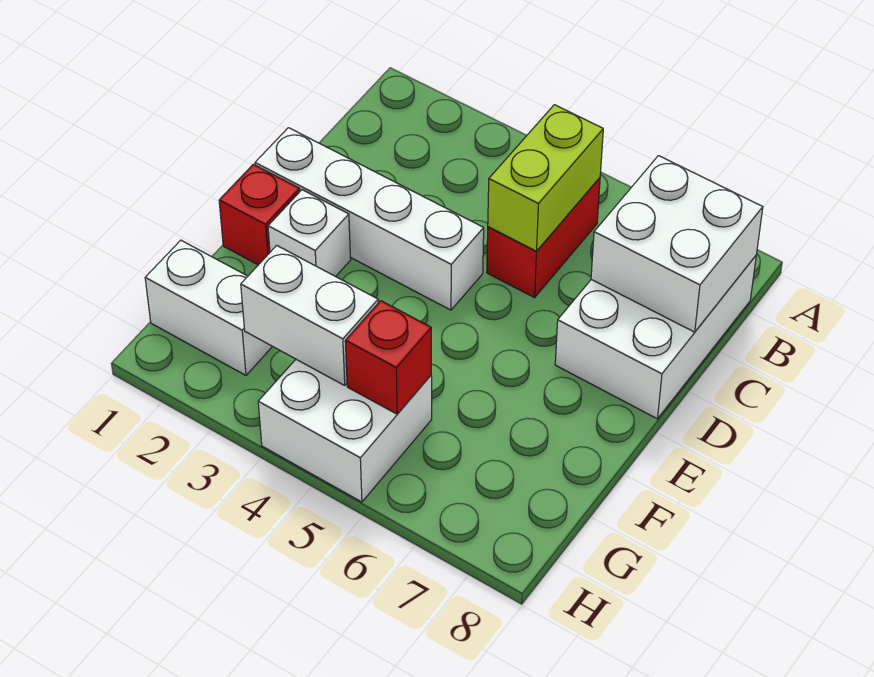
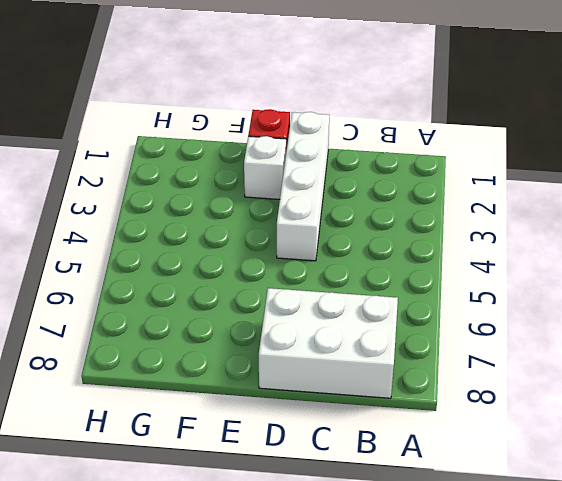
none -> red 1x2 brick [487,178,600,298]
none -> white 1x2 brick [145,240,272,375]

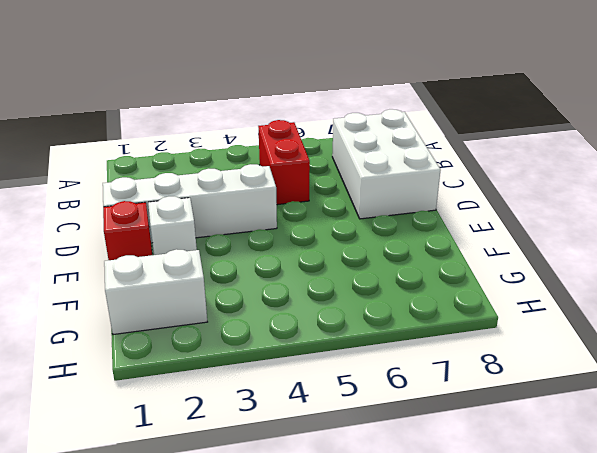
none -> white 2x2 brick [258,359,432,502]
none -> lime 1x2 brick [488,105,603,251]

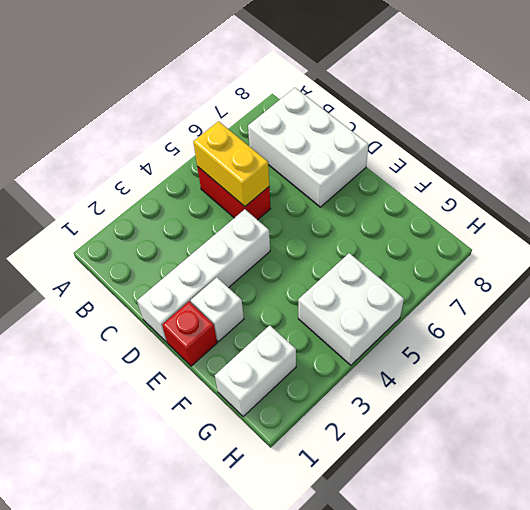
yellow 1x2 brick [193,121,269,206] -> lime 1x2 brick [488,105,603,251]
none -> white 2x2 brick [591,156,763,332]
none -> white 1x2 brick [241,245,378,385]

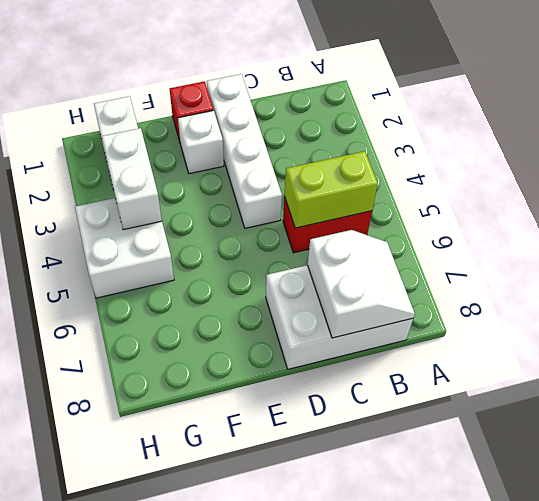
white 2x2 slope [308,230,415,338] -> white 2x2 brick [591,156,763,332]
none -> red 1x1 brick [345,301,431,414]

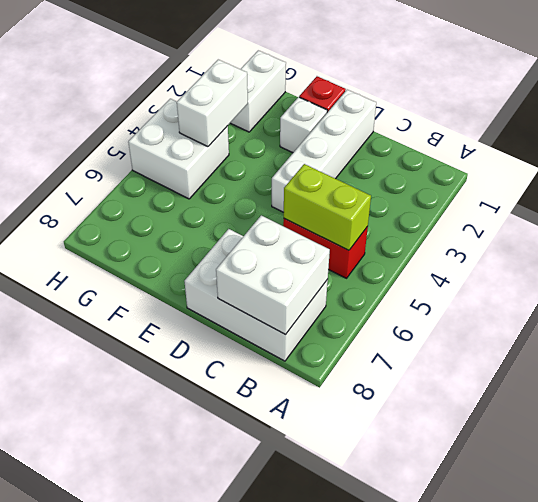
none -> red 1x1 brick [345,301,431,414]

